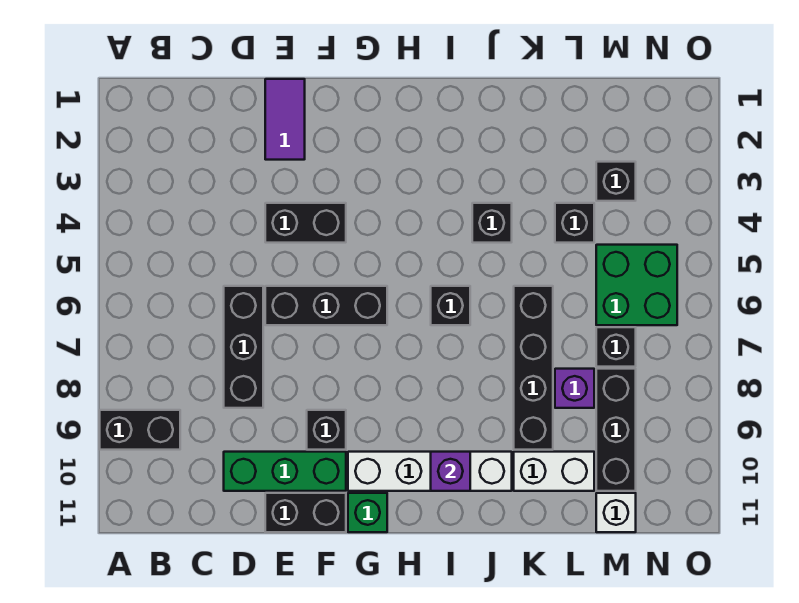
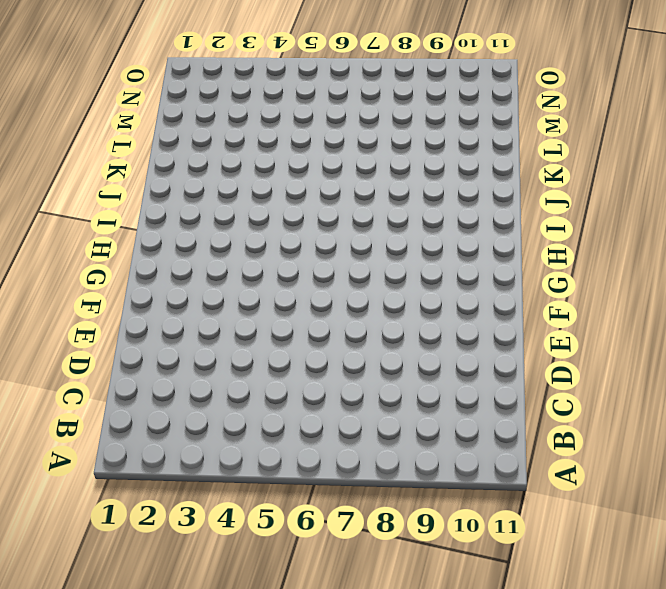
none -> black 1x2 brick [100,410,180,450]
none -> black 1x3 brick [224,286,263,408]
none -> green 1x3 brick [224,452,346,491]

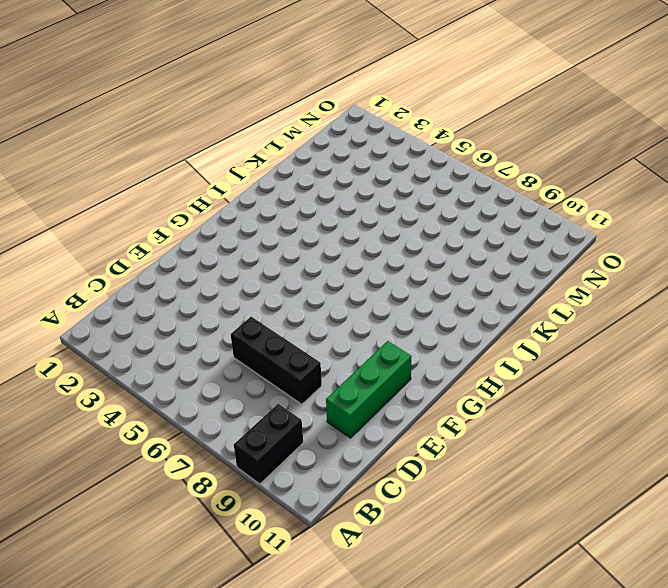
none -> purple 1x2 tile [265,79,305,160]
none -> black 1x2 brick [265,203,346,243]
none -> black 1x3 brick [265,286,387,325]

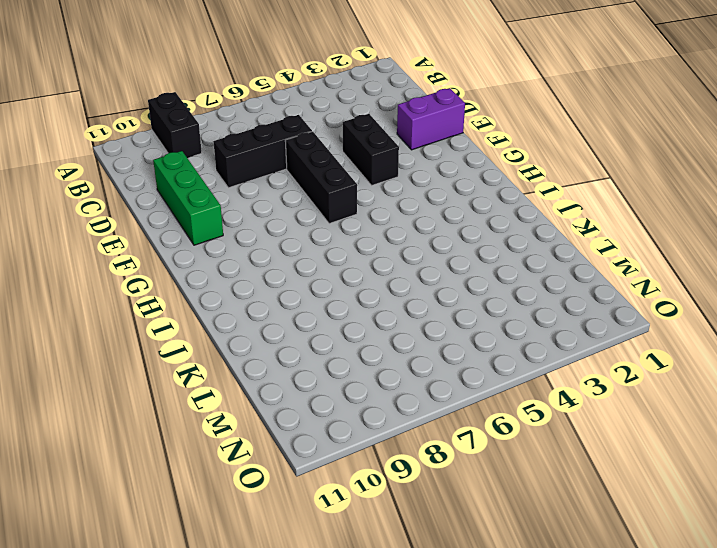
purple 1x2 brick [397,88,465,150] -> purple 1x2 tile [265,79,305,160]
none -> black 1x2 brick [265,493,346,532]
none -> black 1x1 brick [307,410,346,450]
none -> white 1x4 brick [348,452,512,491]

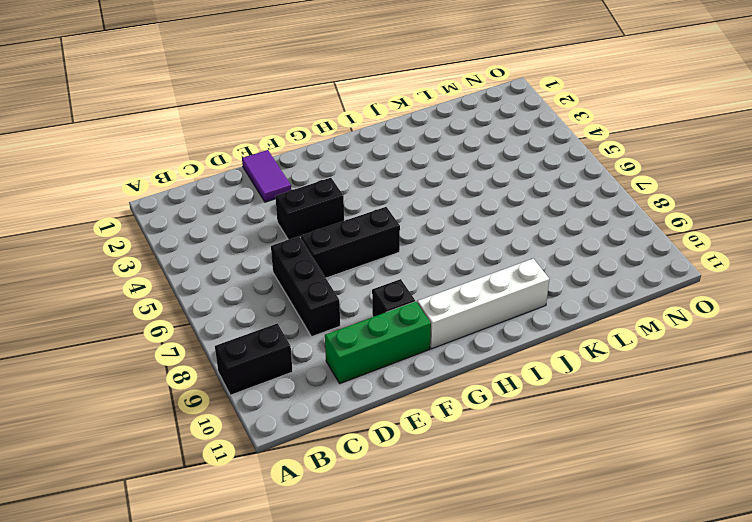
none -> black 1x2 brick [265,493,346,532]
none -> green 1x1 brick [348,493,387,532]
none -> black 1x1 brick [431,286,470,325]

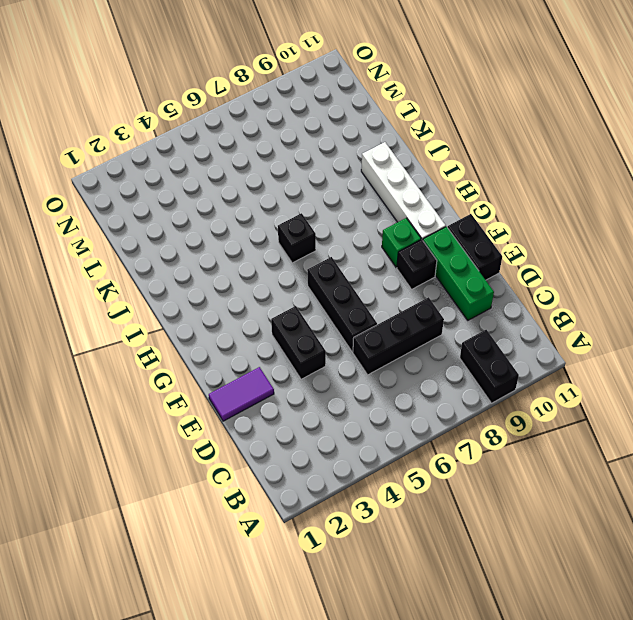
green 1x1 brick [382,218,421,267] -> green 1x1 brick moved to [348,493,387,532]
none -> black 1x1 brick [472,203,512,243]
none -> black 1x4 brick [514,286,553,450]
none -> white 1x2 brick [514,452,594,491]

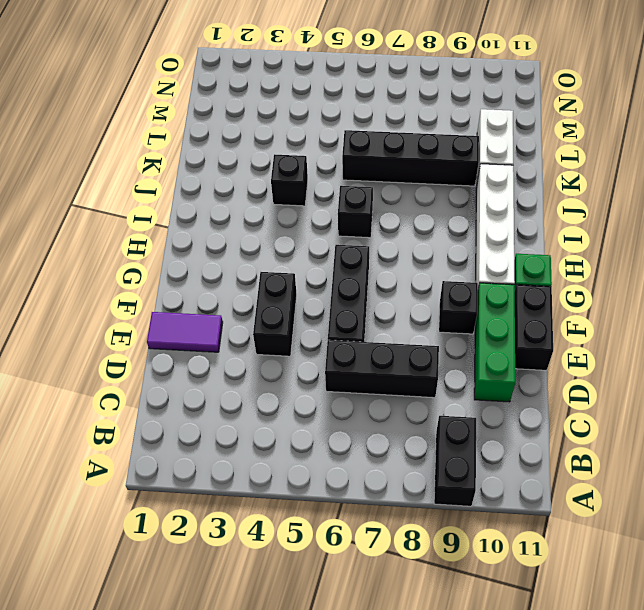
none -> black 1x1 brick [555,203,594,243]
none -> purple 1x1 brick [555,369,594,408]
none -> black 1x1 brick [596,162,636,201]

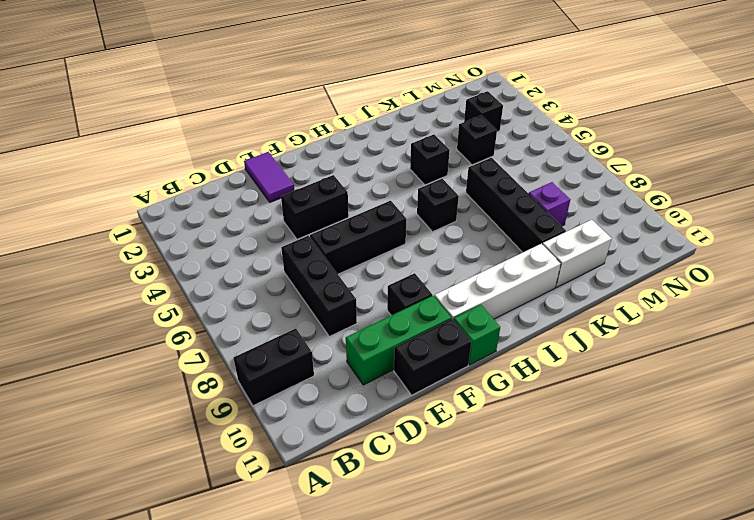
none -> green 2x2 brick [596,245,677,325]
none -> black 1x1 brick [596,327,636,367]
none -> black 1x3 brick [596,369,636,491]

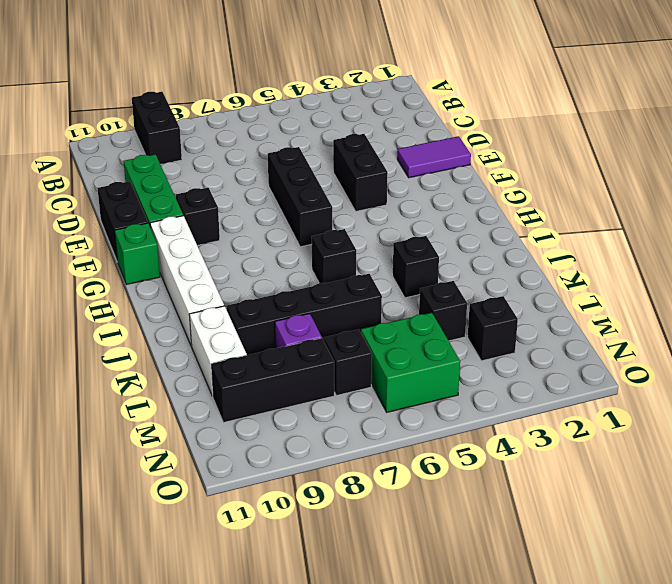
none -> black 1x3 brick [224,286,263,408]
none -> white 1x1 brick [596,493,636,532]
none -> purple 1x1 brick [431,452,470,491]

